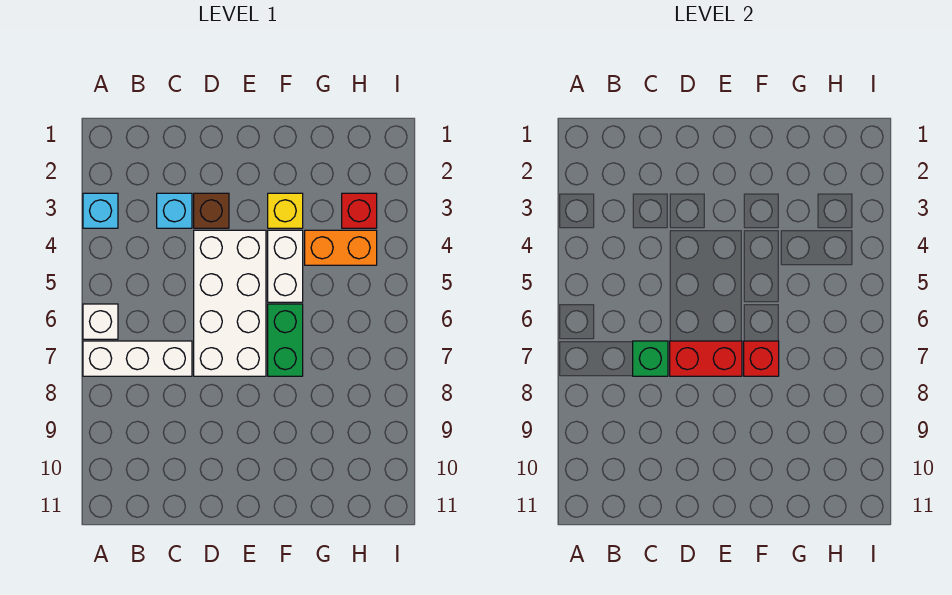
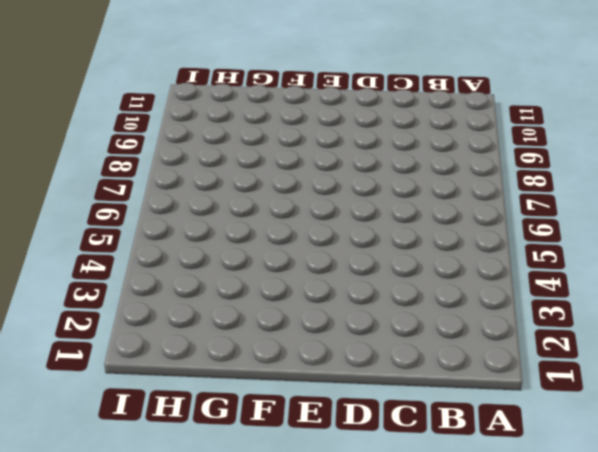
none -> cyan 1x1 brick [83,193,118,228]
none -> white 1x1 brick [83,304,118,339]
none -> white 1x3 brick [83,341,192,376]

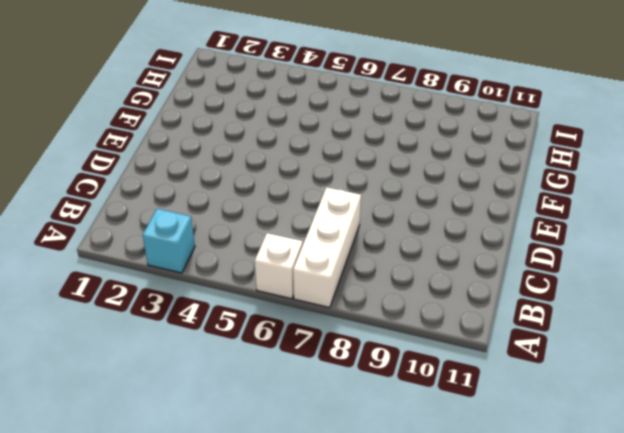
none -> cyan 1x1 brick [157,193,192,228]
none -> brown 1x1 brick [194,193,229,228]
none -> white 2x4 brick [194,230,266,376]

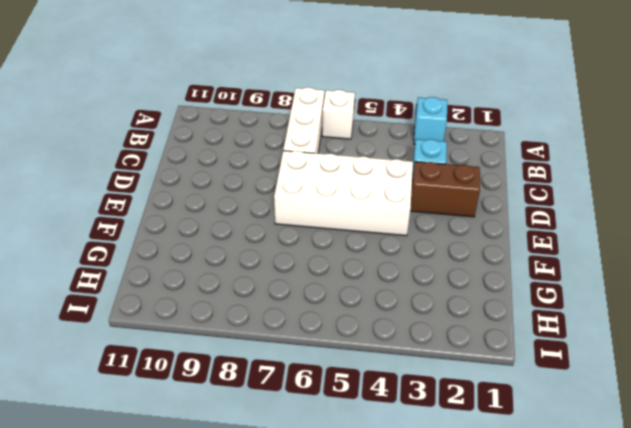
brown 1x2 brick [410,162,480,217] -> brown 1x1 brick [194,193,229,228]
none -> yellow 1x1 brick [268,193,303,228]
none -> white 1x2 brick [268,230,303,302]
none -> green 1x2 brick [268,304,303,376]

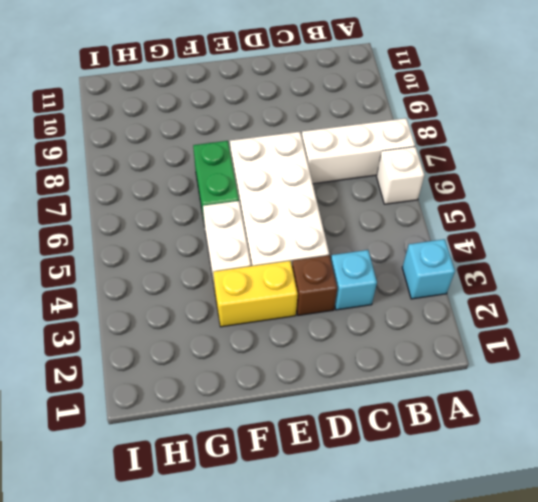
yellow 1x2 brick [213,261,298,327] -> yellow 1x1 brick [268,193,303,228]
none -> orange 1x2 brick [305,230,377,265]
none -> red 1x1 brick [342,193,377,228]
none -> green 1x1 brick [633,341,668,376]

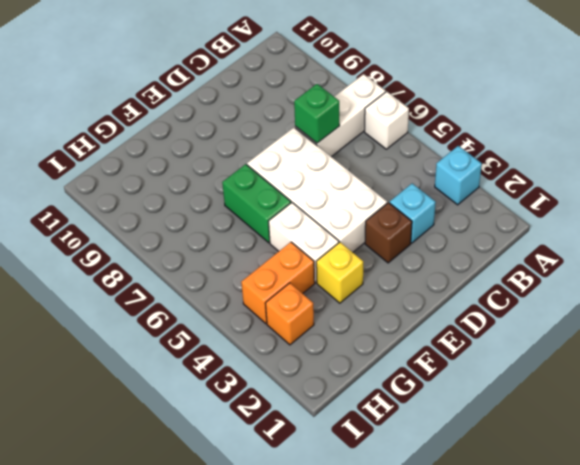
orange 1x1 brick [265,283,314,345] -> red 1x1 brick [342,193,377,228]
none -> red 1x2 brick [670,341,742,376]
none -> red 1x1 brick [744,341,779,376]

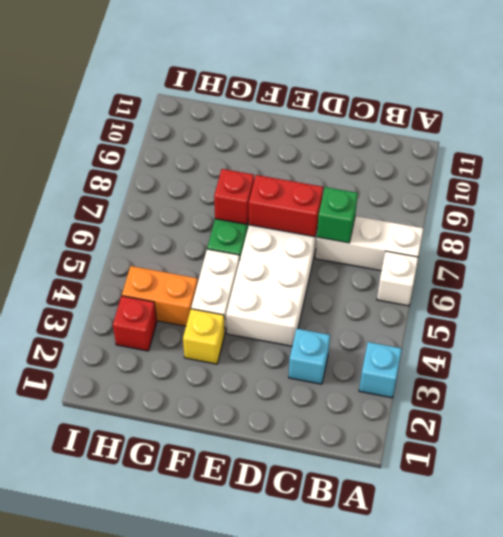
none -> brown 1x1 brick [194,193,229,228]

